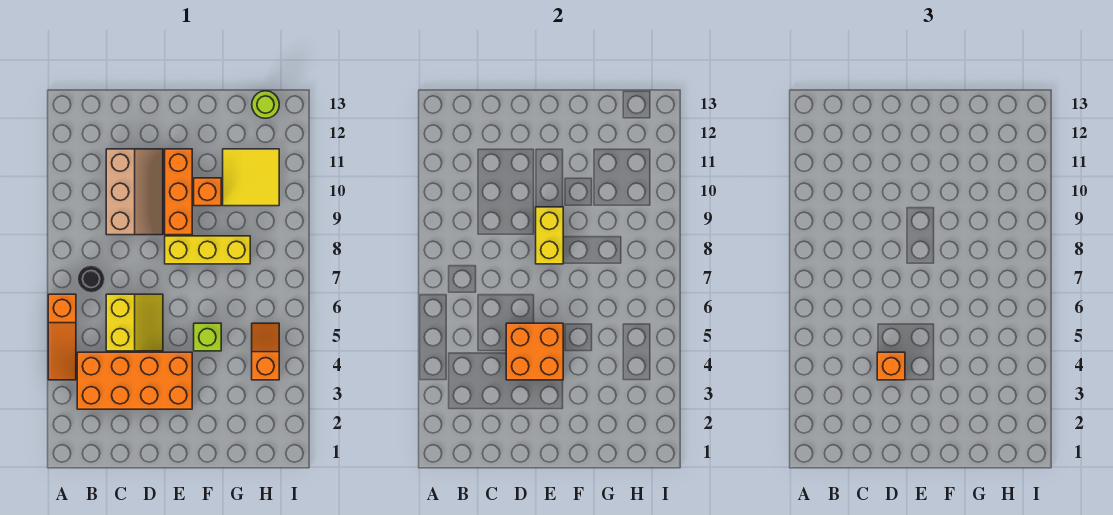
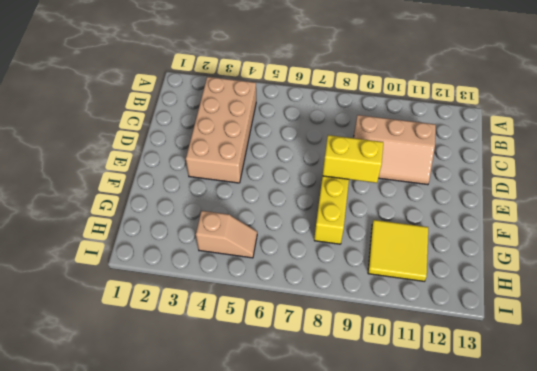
tan 2x4 brick [186,77,256,183] -> orange 2x4 brick [77,352,192,409]
tan 1x2 slope [196,211,257,258] -> orange 1x2 slope [252,323,279,380]
none -> orange 1x3 slope [48,294,76,380]
none -> black 1x1 round brick [77,265,105,293]
none -> yellow 2x2 slope [106,294,163,351]

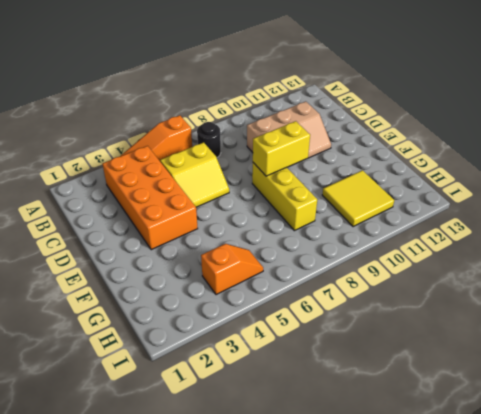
none -> orange 1x3 brick [165,149,192,235]
none -> lime 1x1 brick [194,323,221,351]
none -> orange 1x1 brick [194,178,221,206]

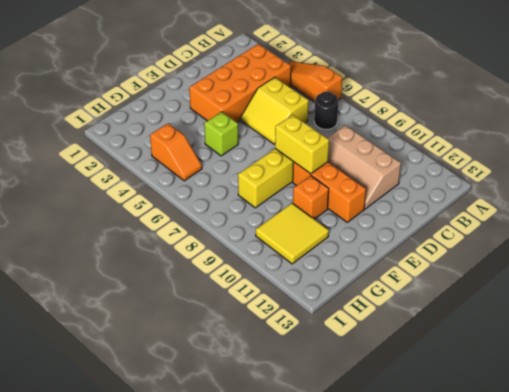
none -> lime 1x1 round brick [252,91,279,118]
none -> orange 2x2 brick [506,323,563,380]
none -> orange 1x1 brick [877,352,905,380]

